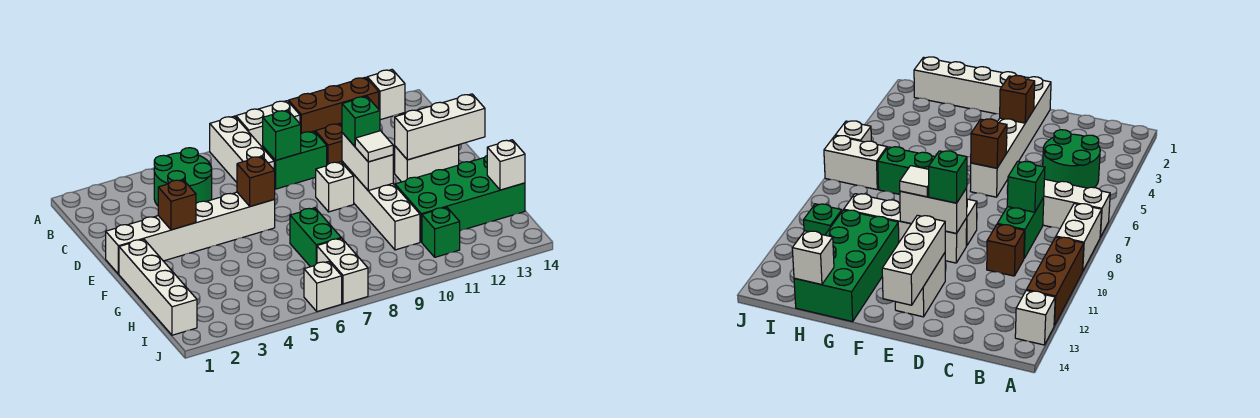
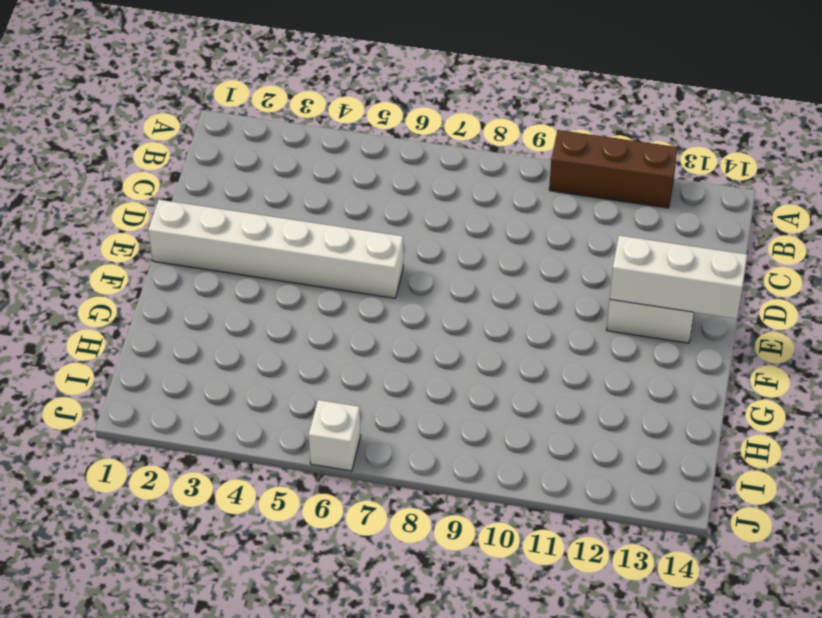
none -> white 1x3 brick [210,116,274,182]
none -> white 1x2 brick [236,101,300,148]
none -> white 1x1 brick [367,70,405,120]

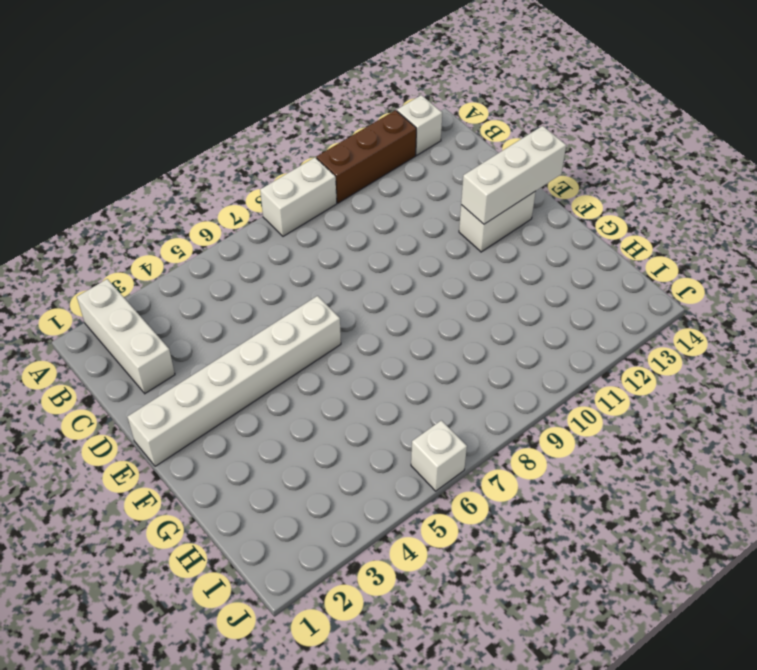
white 1x3 brick [77,279,175,393] -> white 1x3 brick moved to [210,116,274,182]
none -> green 2x2 round brick [154,148,212,206]
none -> green 1x2 brick [263,131,327,189]
none -> brown 1x1 brick [315,123,342,165]

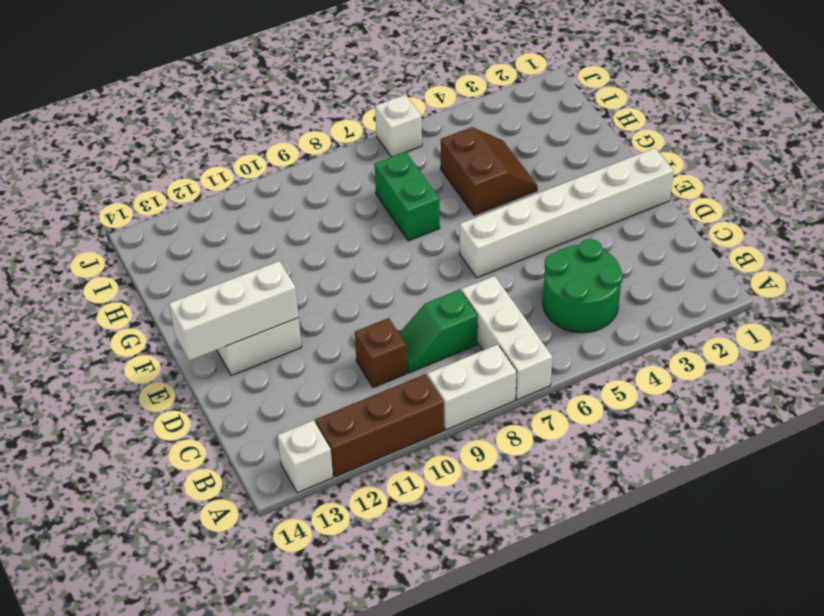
green 1x2 slope [399,290,478,373] -> green 1x2 brick [263,131,327,189]
brown 2x2 slope [441,127,537,215] -> none
none -> white 1x1 brick [316,162,354,212]
none -> white 1x4 brick [342,162,420,250]
none -> white 1x4 brick [119,239,197,335]

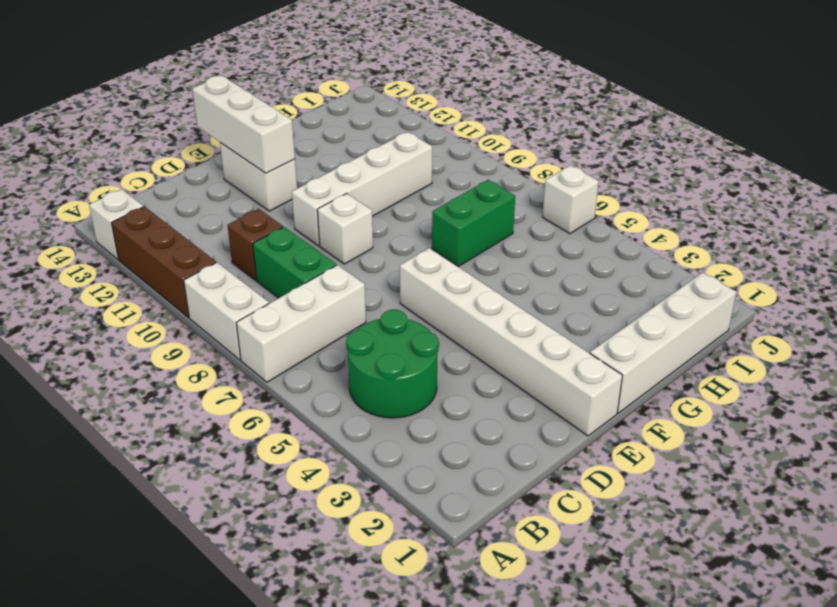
none -> green 2x4 brick [395,156,525,242]
none -> white 1x2 brick [317,238,368,304]
none -> green 1x1 brick [422,207,460,257]

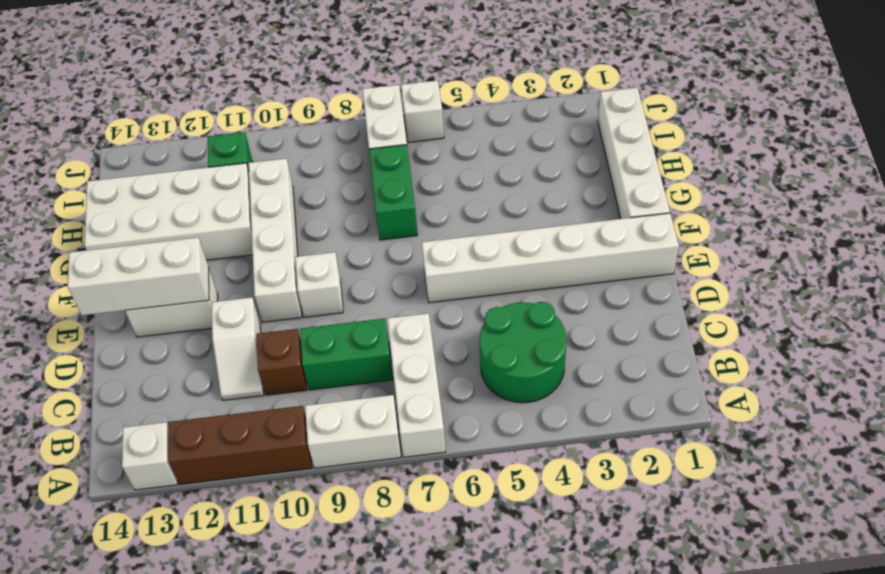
white 1x2 slope [211,297,264,400] -> none
white 2x4 brick [84,163,253,260] -> green 2x4 brick [395,156,525,242]
none -> green 1x1 brick [263,110,301,160]
none -> brown 1x1 brick [158,180,196,230]
none -> brown 1x1 brick [237,156,275,206]

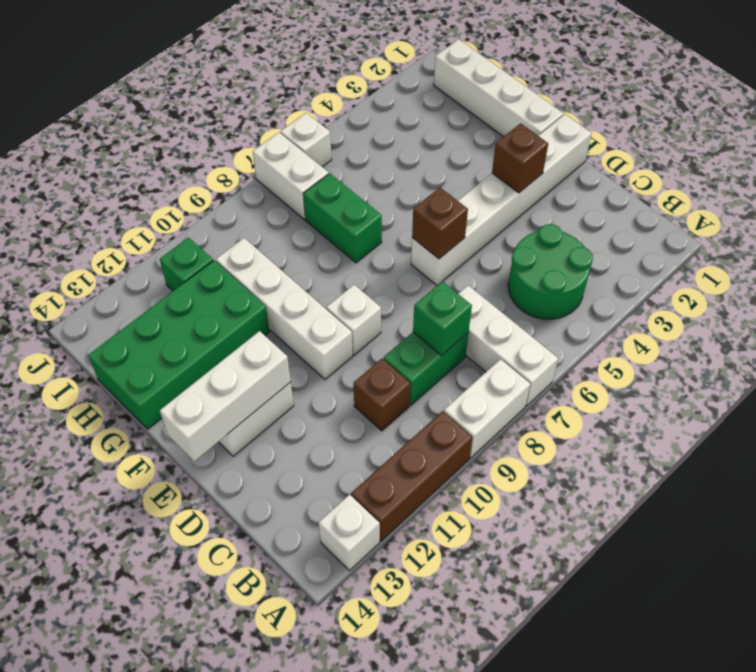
none -> white 1x2 brick [342,133,393,191]
none -> white 1x1 brick [487,140,525,190]
none -> green 1x1 brick [342,96,380,146]

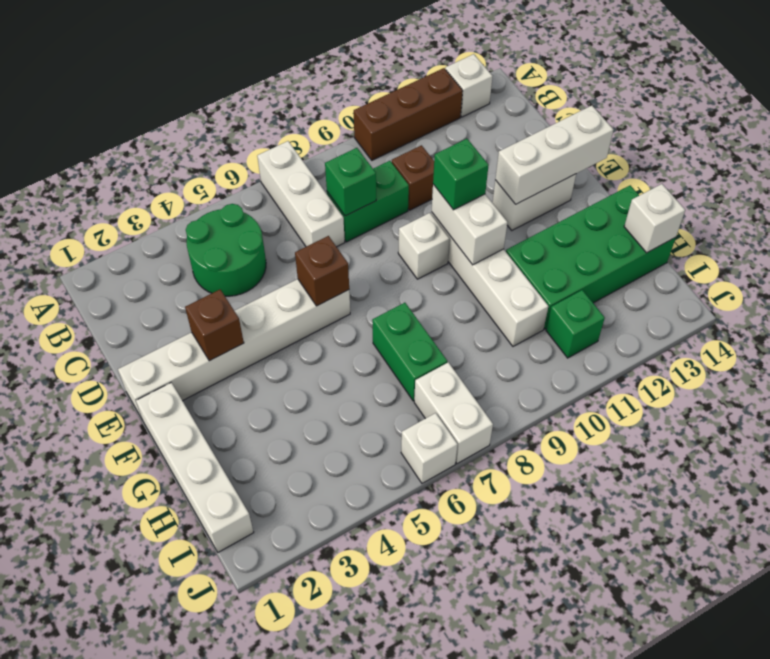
none -> white 1x2 brick [236,101,300,148]
none -> white 1x1 tile [355,131,393,162]

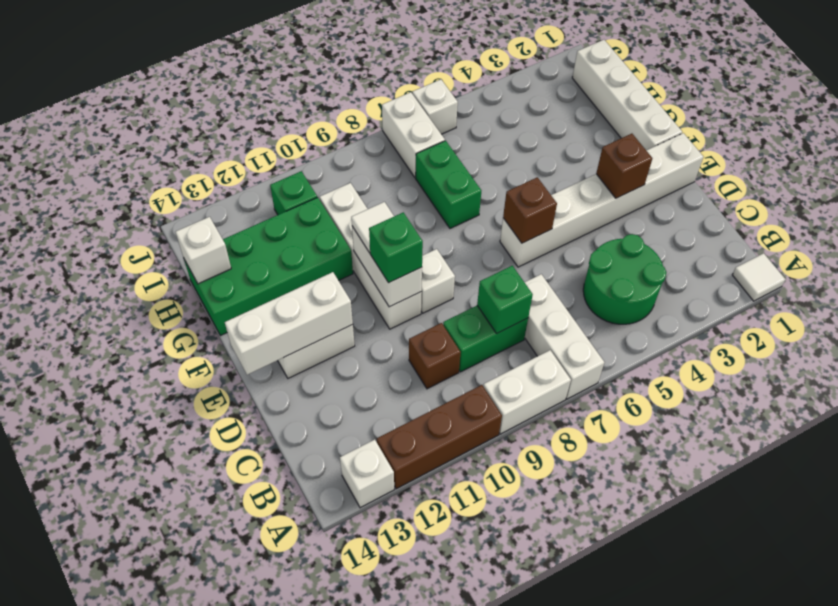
white 1x1 tile [732,253,785,301] -> none

